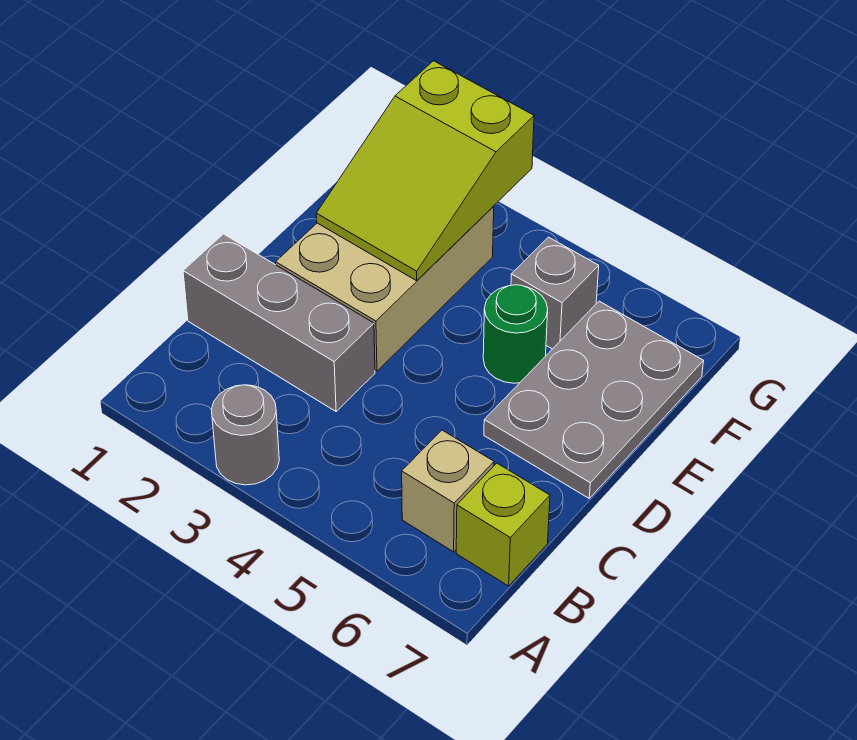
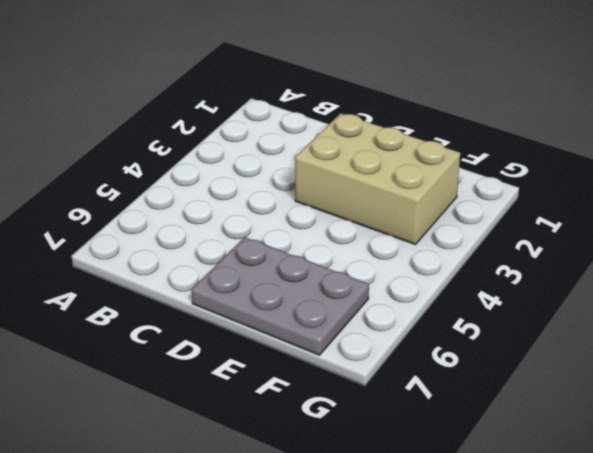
none -> grey 1x1 round brick [211,385,279,485]
none -> tan 1x1 brick [402,430,494,552]

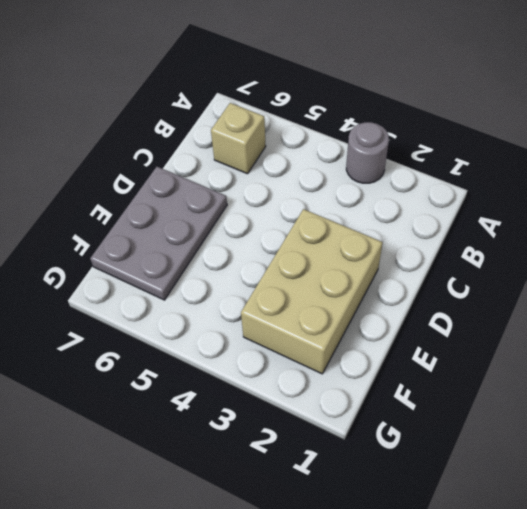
none -> lime 1x1 brick [456,463,550,586]
none -> grey 1x3 brick [183,234,375,411]

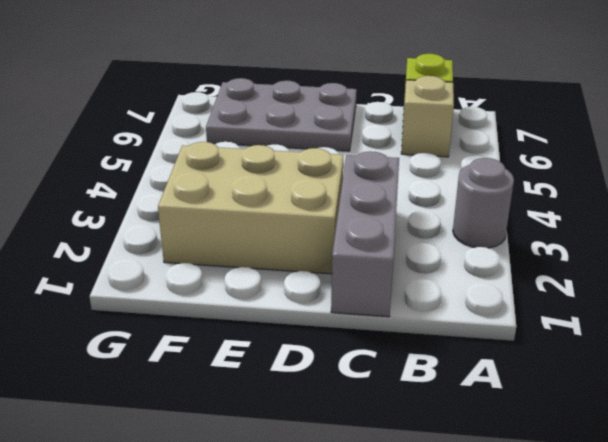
none -> green 1x1 round brick [483,285,548,383]
none -> grey 1x1 brick [511,237,599,349]

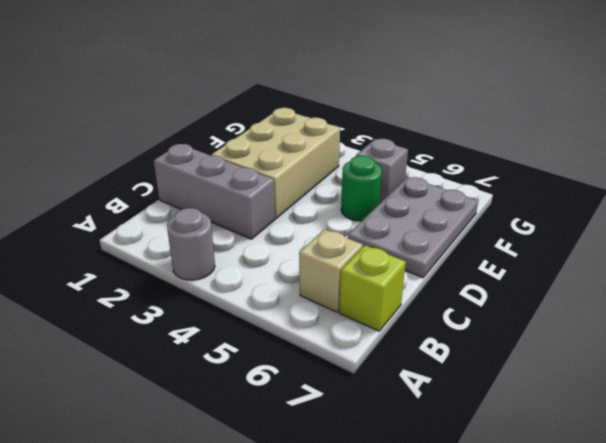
none -> lime 2x3 slope [316,61,534,281]

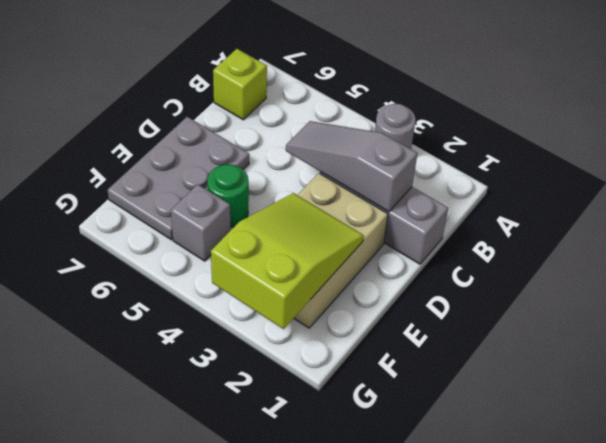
grey 1x3 slope [286,121,417,212] -> none
none -> tan 1x1 brick [402,430,494,552]

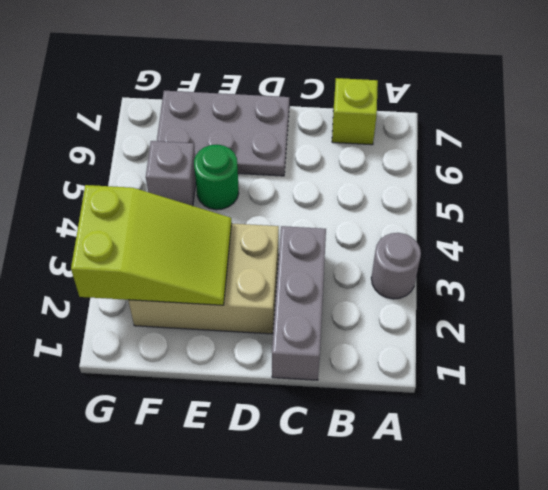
none -> tan 1x1 brick [402,430,494,552]

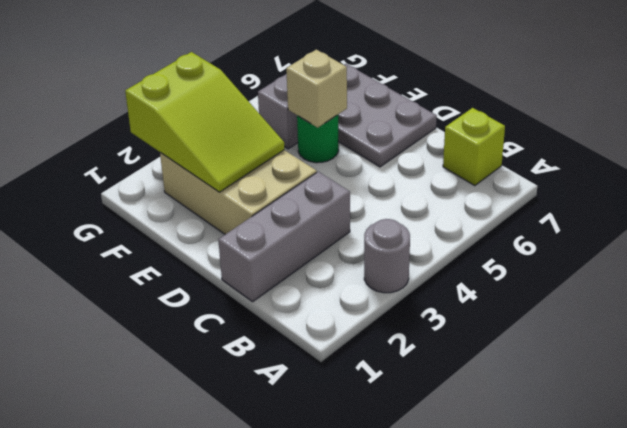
tan 1x1 brick [286,50,347,128] -> tan 1x1 brick moved to [402,430,494,552]

